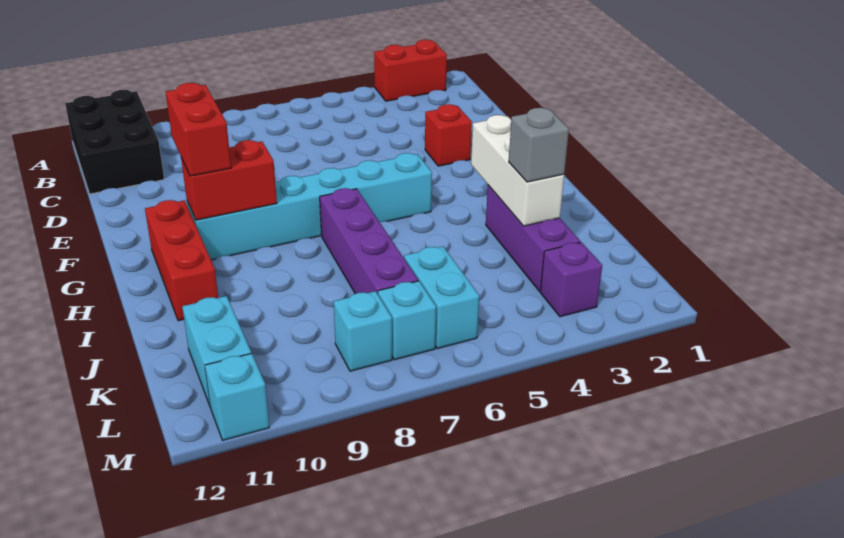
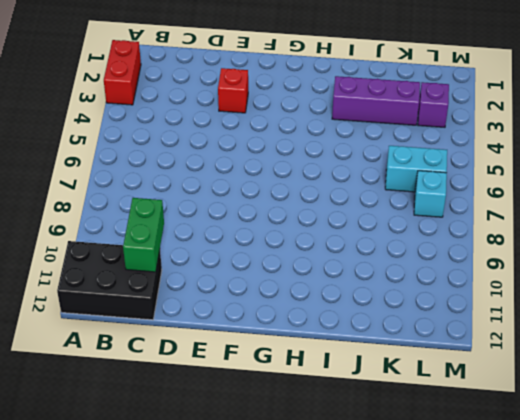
green 1x2 brick [123,198,164,272] -> none
none -> cyan 1x6 brick [187,153,432,260]
none -> red 1x3 brick [145,200,218,321]
none -> purple 1x4 brick [320,188,418,294]

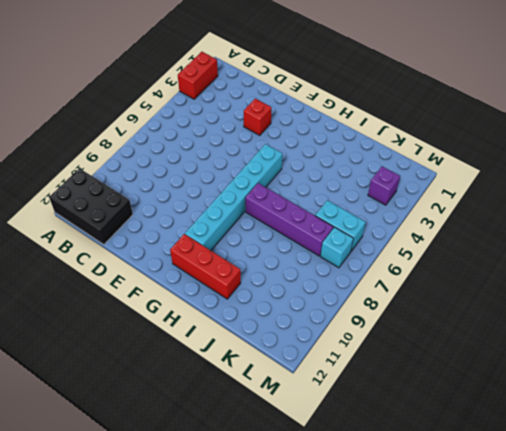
none -> purple 1x3 brick [486,185,580,291]
none -> cyan 1x2 brick [182,296,251,406]
none -> cyan 1x1 brick [334,291,392,371]

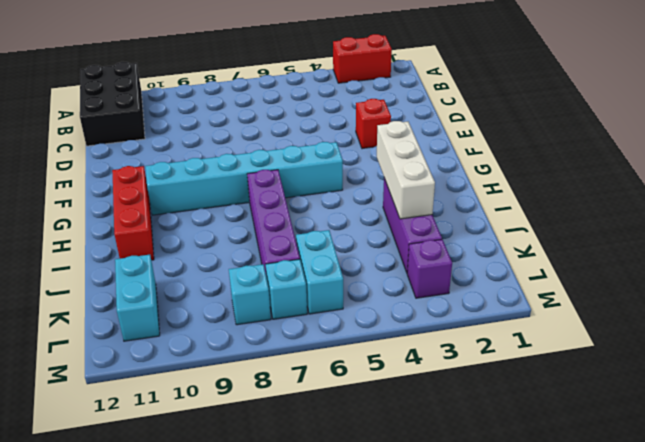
none -> cyan 1x1 brick [205,353,269,440]
none -> red 1x2 brick [181,140,277,220]
none -> red 1x2 brick [166,83,231,176]

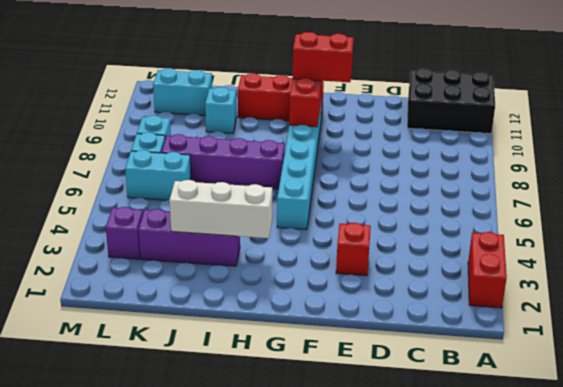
cyan 1x1 brick [205,87,237,133] -> cyan 1x1 brick moved to [205,353,269,440]
none -> grey 1x1 brick [509,108,569,182]

